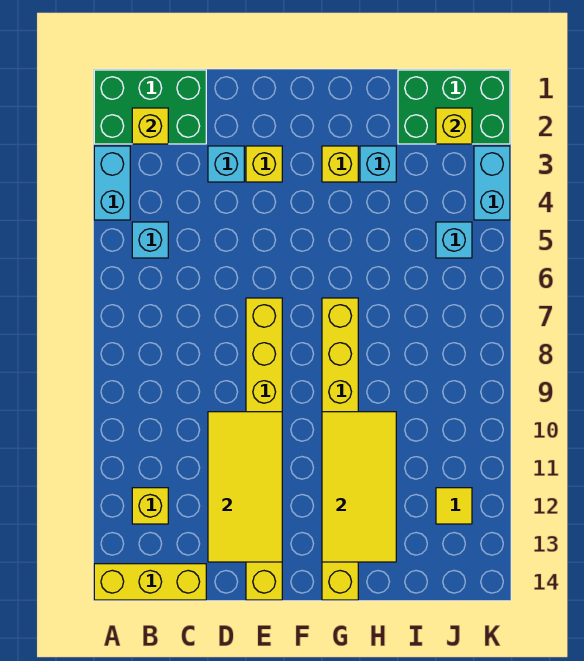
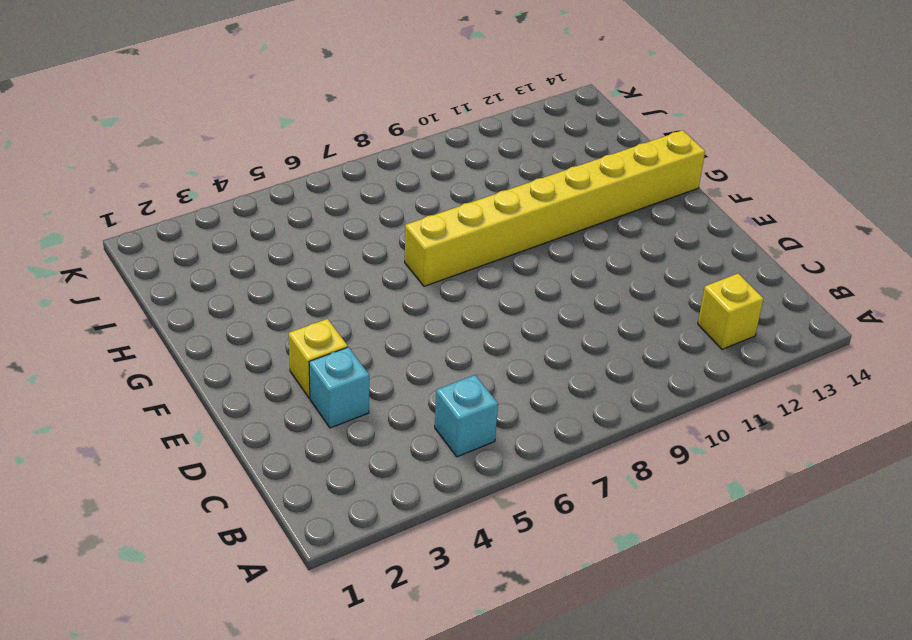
none -> green 2x3 brick [94,70,206,144]
none -> cyan 1x2 brick [94,146,130,220]
none -> yellow 1x3 brick [94,564,206,600]

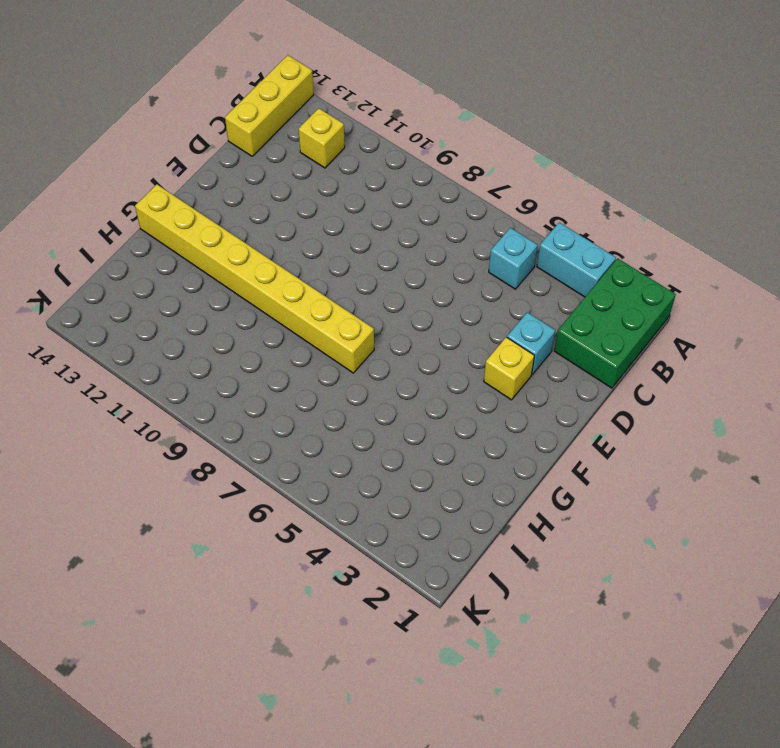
none -> yellow 1x8 brick [246,298,282,600]
none -> yellow 1x1 brick [322,146,358,182]
none -> cyan 1x1 brick [360,146,396,182]

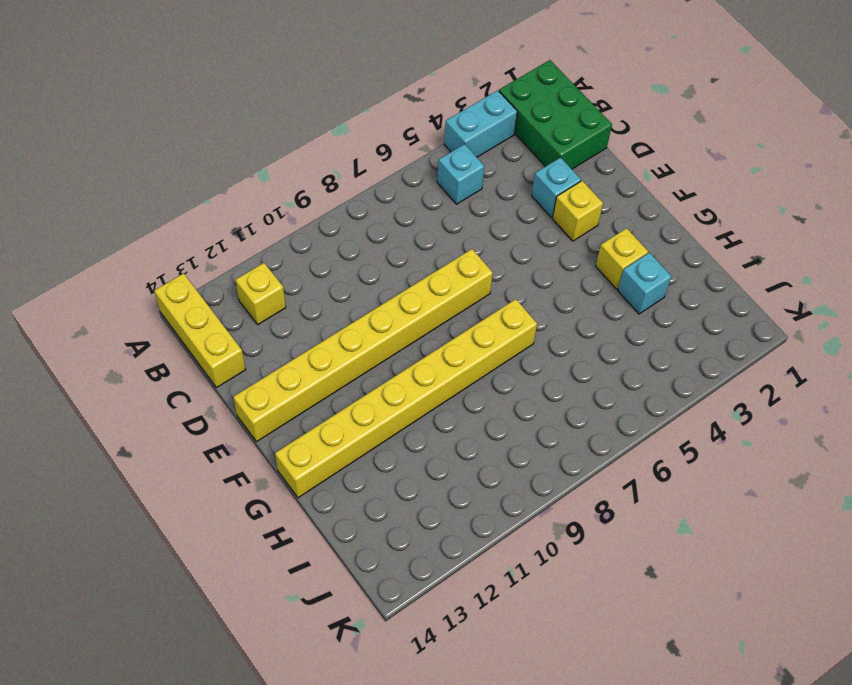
none -> green 2x3 brick [398,70,510,144]
none -> cyan 1x1 brick [436,222,472,258]
none -> yellow 1x1 tile [436,488,472,524]

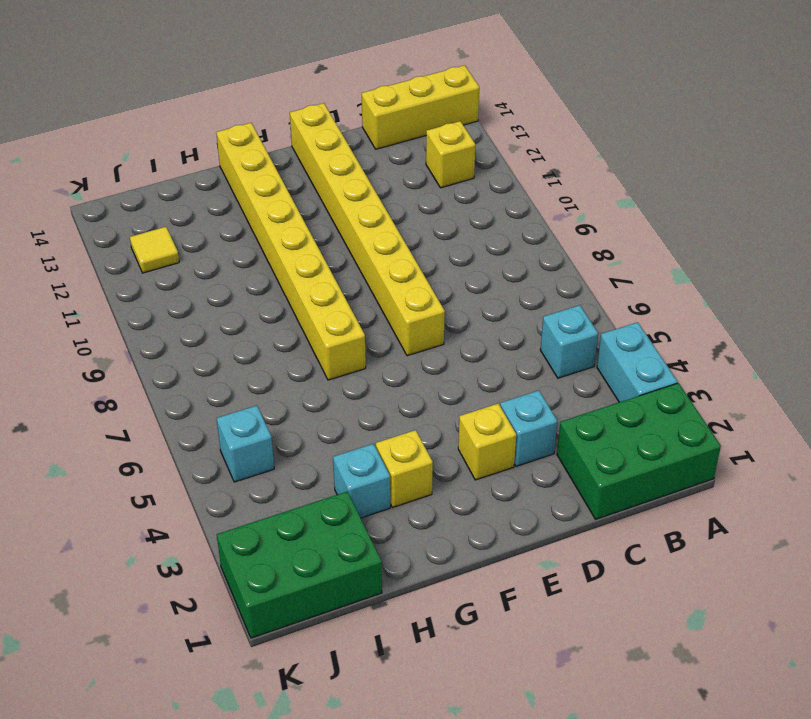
none -> cyan 1x2 brick [474,146,510,220]
none -> yellow 1x1 brick [132,108,168,144]
none -> yellow 2x4 tile [208,412,282,562]

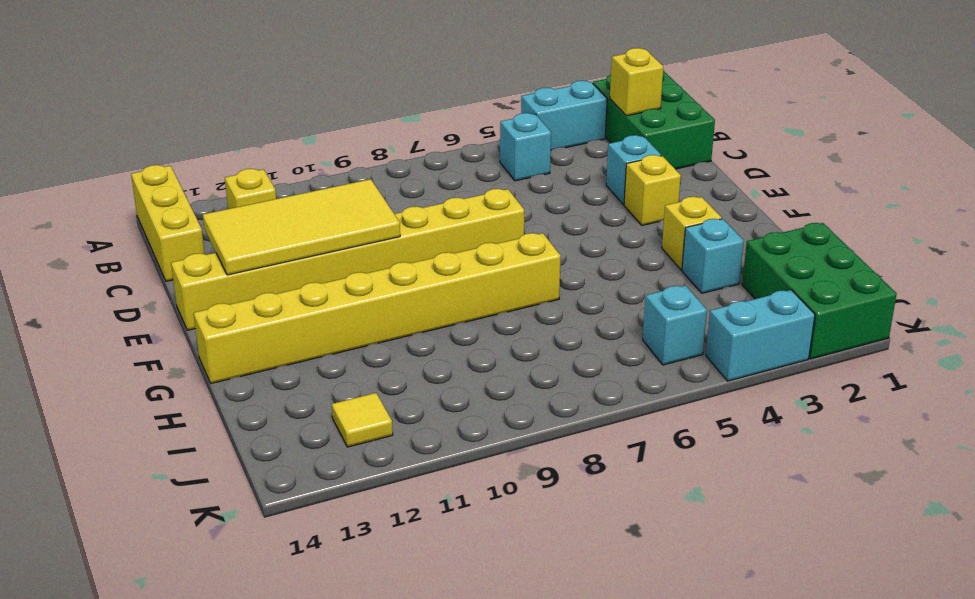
none -> yellow 2x4 tile [322,412,396,562]
none -> yellow 1x1 brick [436,108,472,144]

